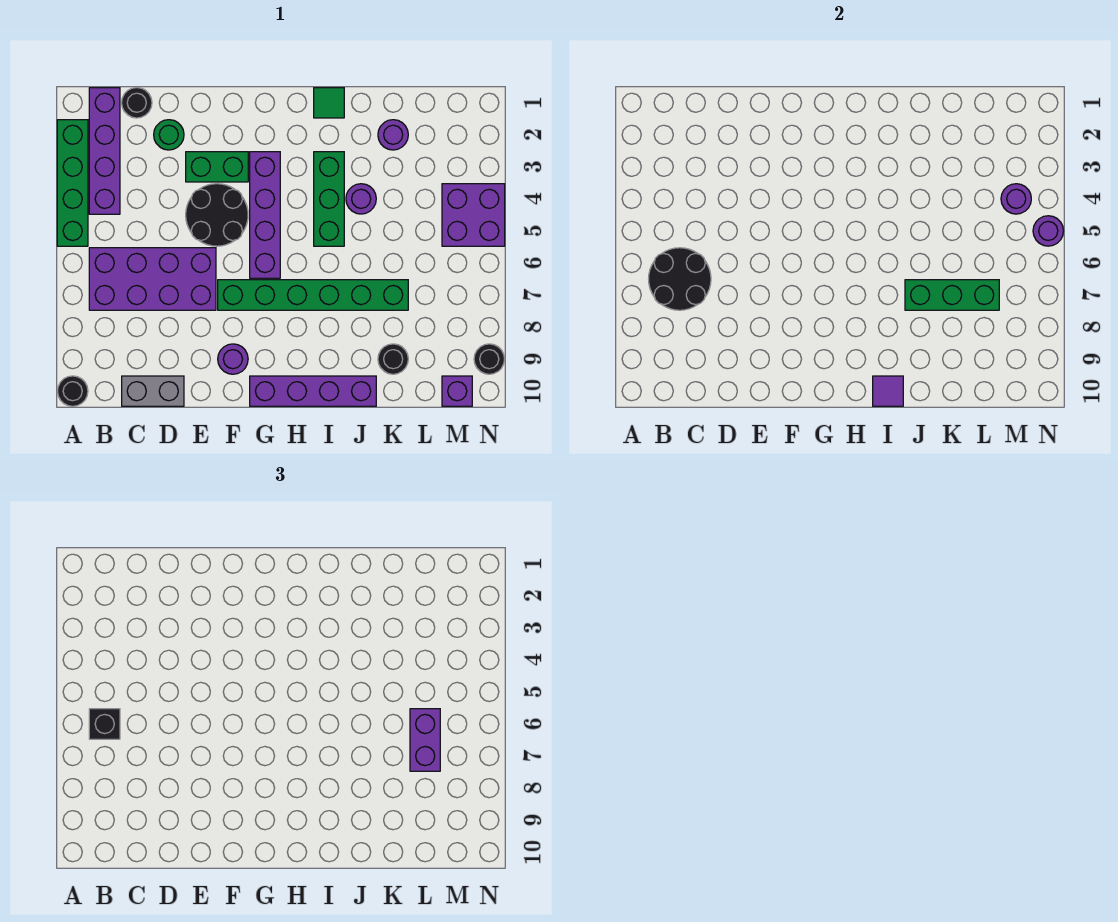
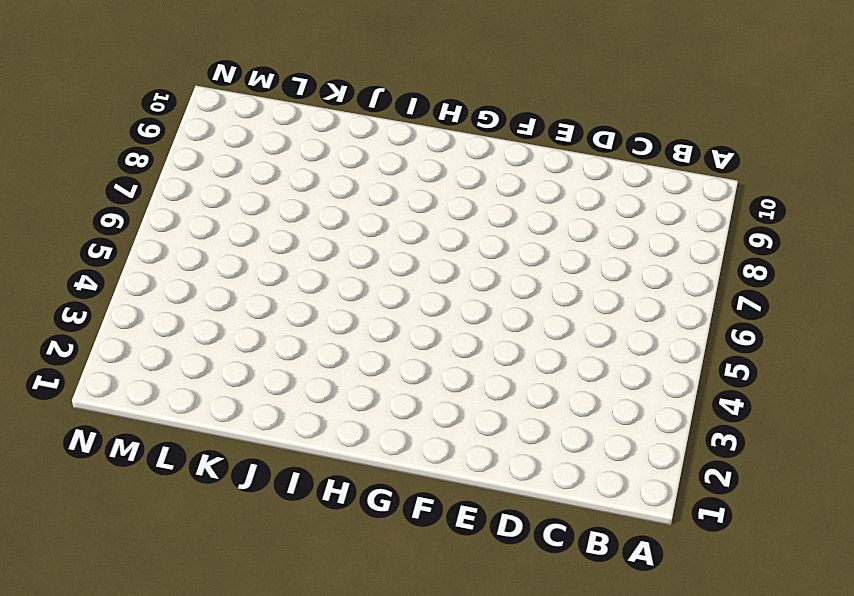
none -> green 1x4 brick [57,120,88,246]
none -> black 1x1 round brick [57,376,88,406]
none -> purple 1x4 brick [89,88,120,214]

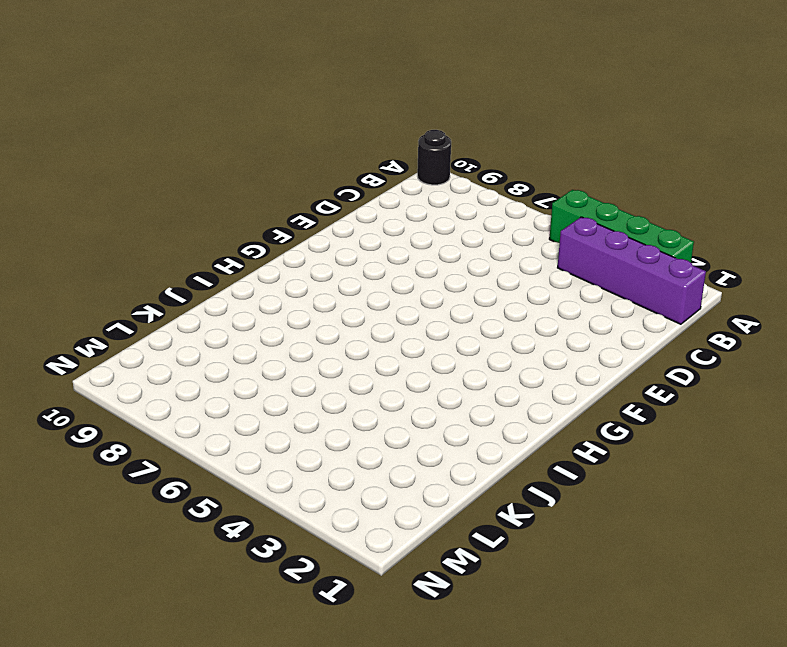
none -> purple 2x4 brick [89,248,216,310]
none -> black 1x1 round brick [122,88,152,118]
none -> grey 1x2 brick [122,376,184,406]

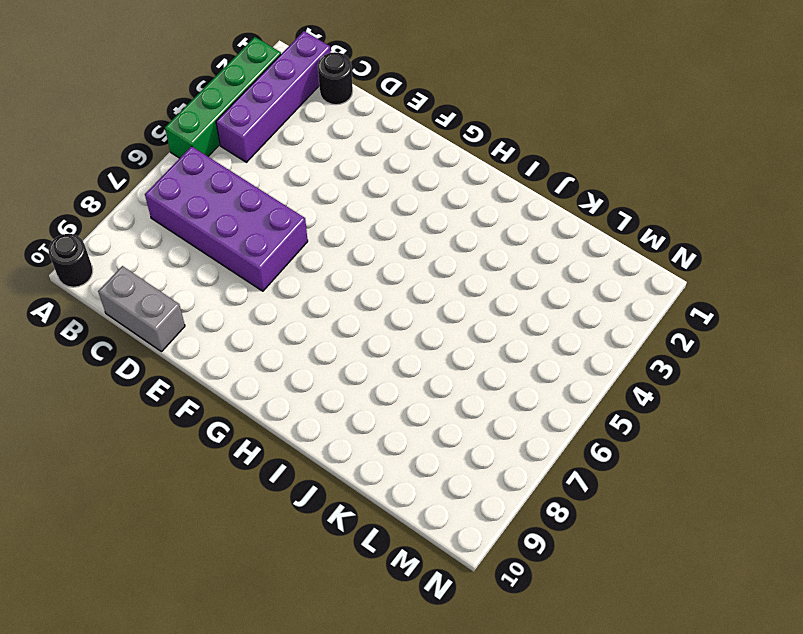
none -> green 1x1 round brick [154,120,184,150]
none -> green 1x2 brick [186,152,248,182]
none -> black 2x2 round brick [186,184,248,246]

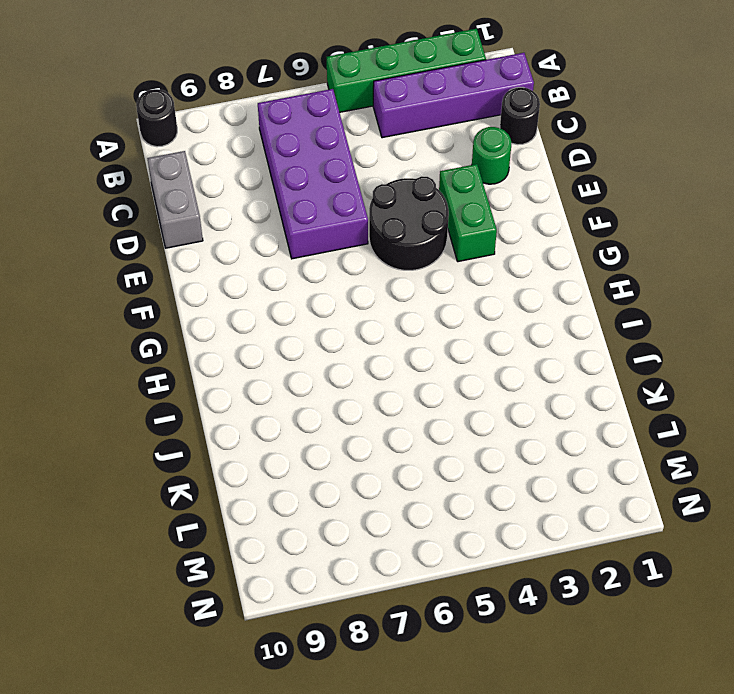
none -> green 1x6 brick [218,280,408,310]
none -> purple 1x1 round brick [218,344,248,374]
none -> purple 1x4 brick [250,152,280,278]

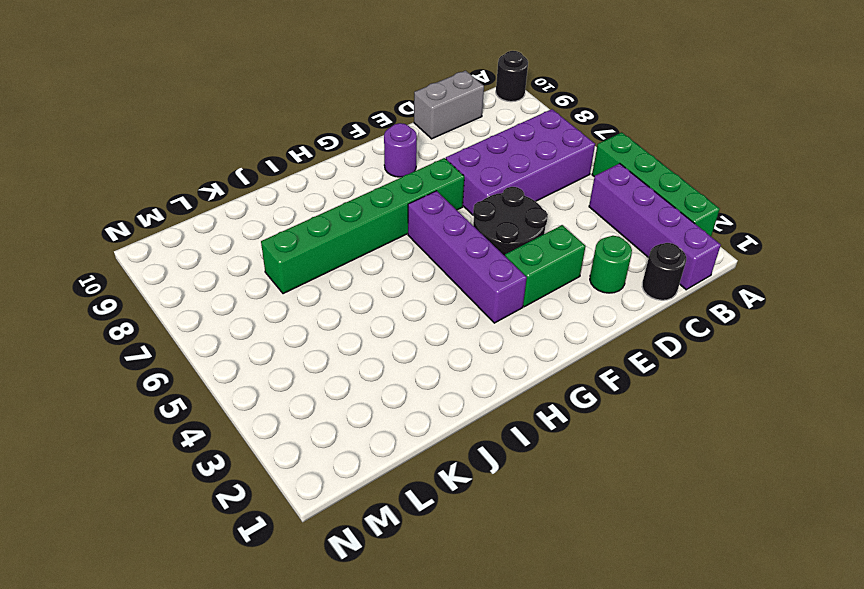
none -> purple 1x4 brick [250,376,376,406]
none -> green 1x1 tile [314,88,344,118]
none -> green 1x3 brick [314,152,344,246]

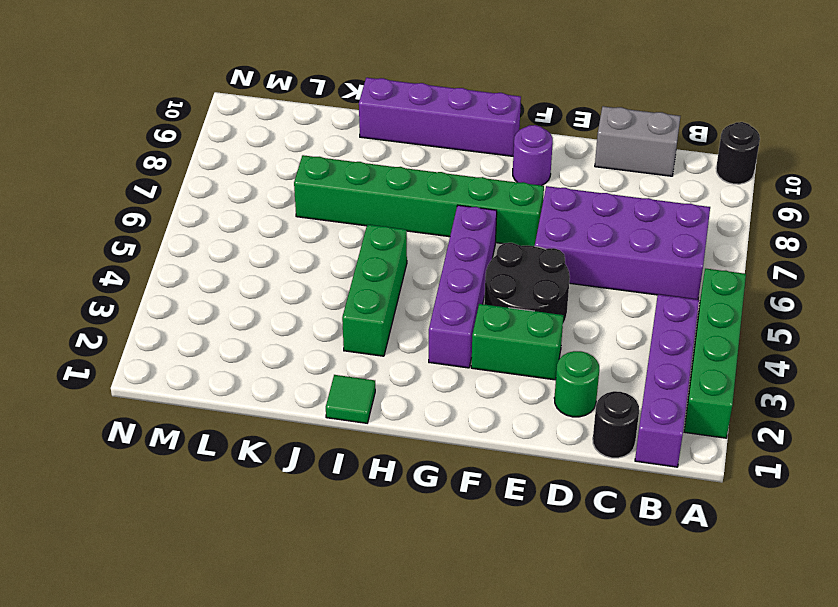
none -> purple 1x1 round brick [346,184,376,214]
none -> purple 1x1 round brick [378,120,408,150]
none -> black 1x1 round brick [378,344,408,374]

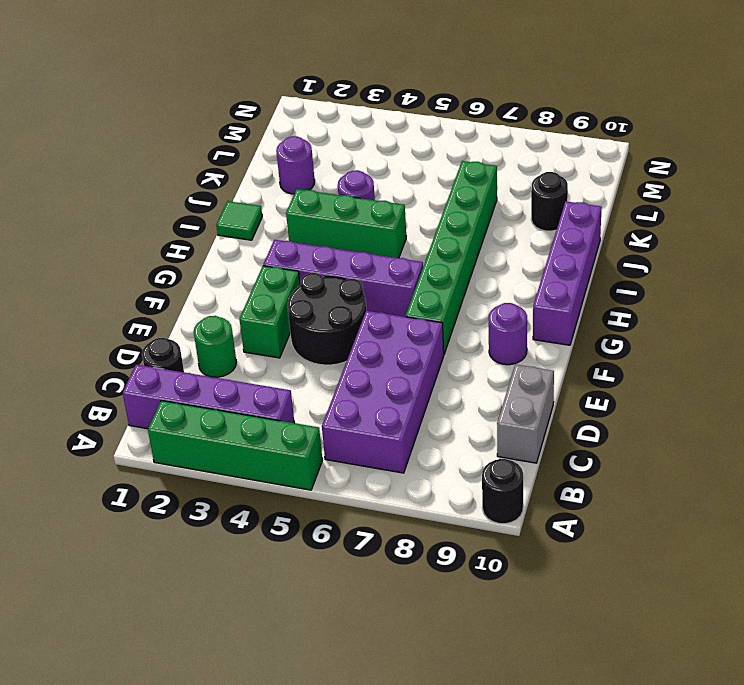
none -> purple 2x2 brick [442,184,505,246]
none -> purple 1x1 brick [442,376,472,406]
none -> black 1x1 round brick [474,344,504,374]

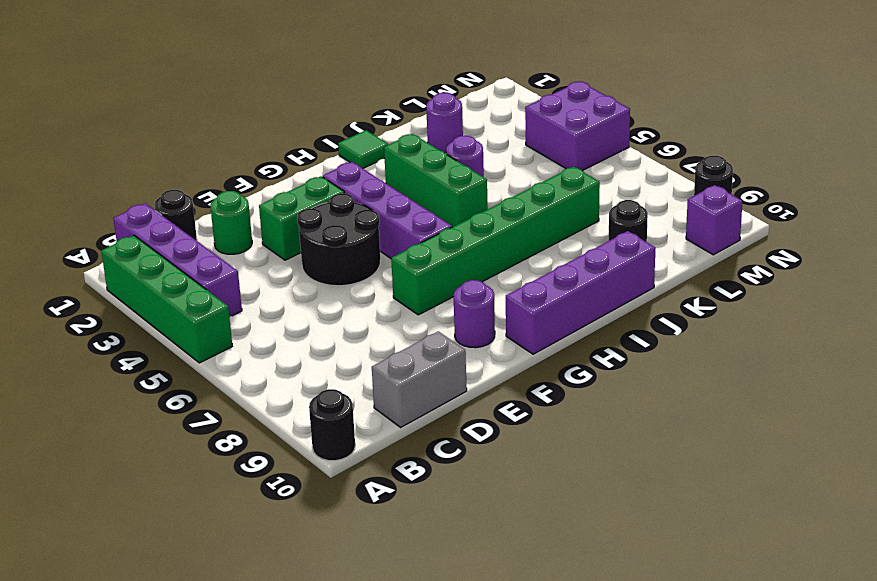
none -> purple 2x4 brick [89,248,216,310]
none -> black 2x2 round brick [649,248,711,310]
none -> purple 1x1 tile [873,376,903,406]

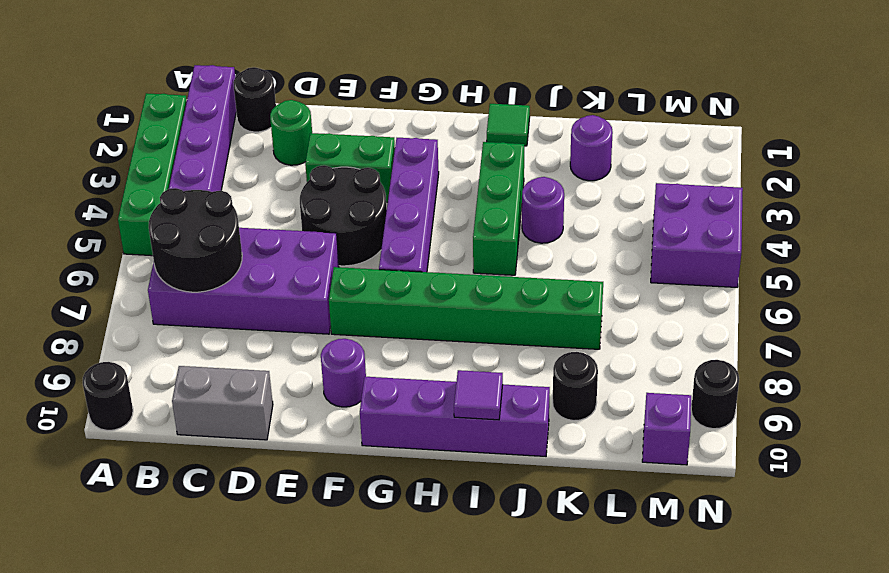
none -> green 1x3 brick [905,280,999,310]
none -> purple 1x1 round brick [1001,184,1031,214]
none -> purple 1x1 round brick [1033,216,1063,246]

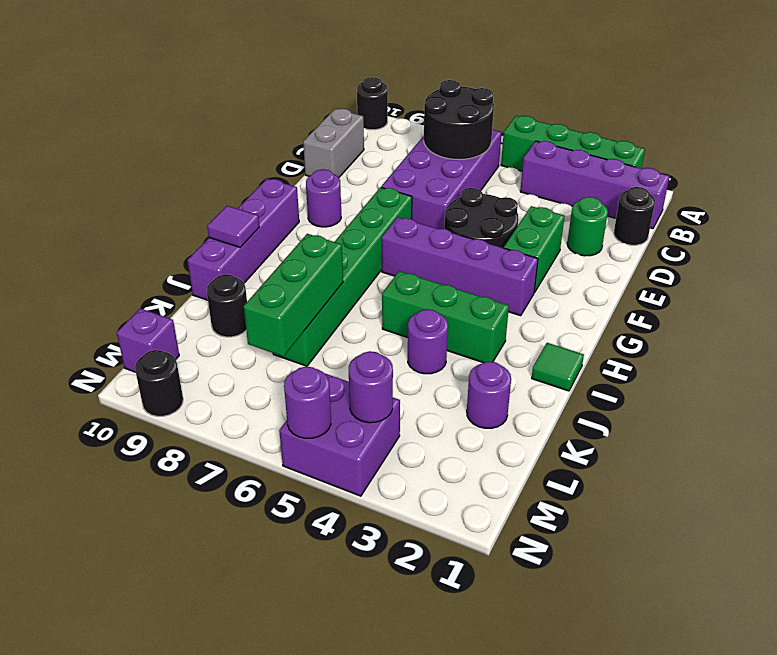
none -> black 1x1 brick [89,709,120,739]
none -> purple 1x2 brick [410,709,440,771]

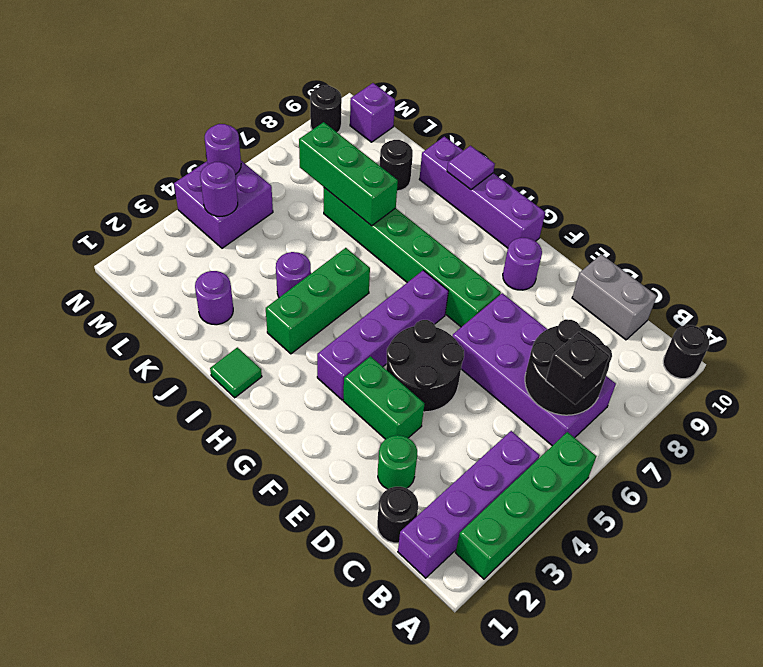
none -> purple 1x2 brick [410,709,440,771]

